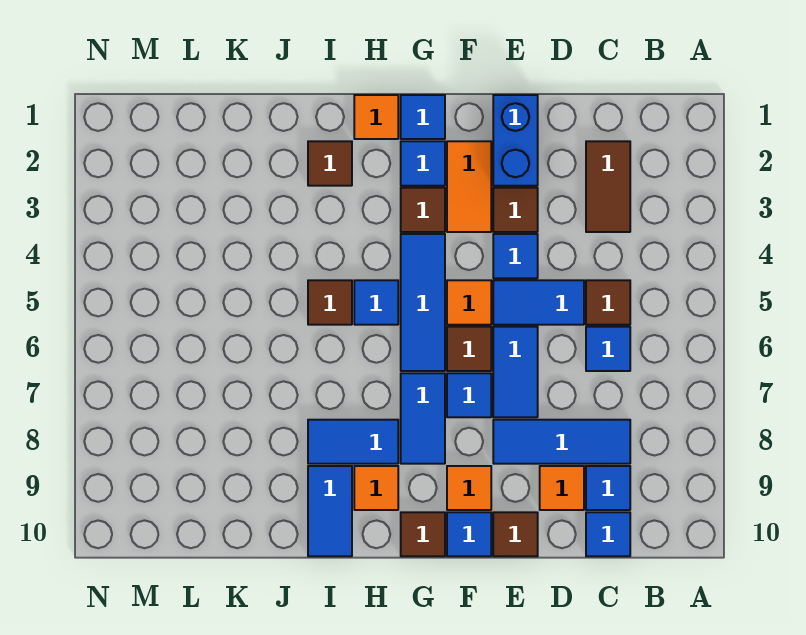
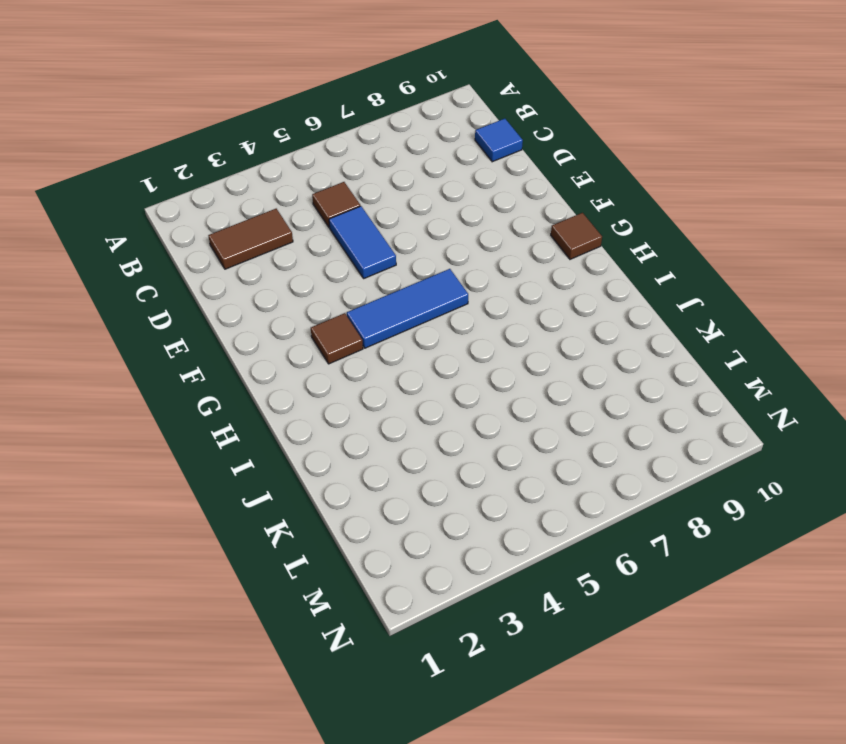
none -> blue 1x1 tile [586,327,630,371]
none -> blue 1x3 tile [493,420,630,464]
none -> blue 1x1 tile [586,466,630,510]
none -> orange 1x1 tile [540,466,584,510]

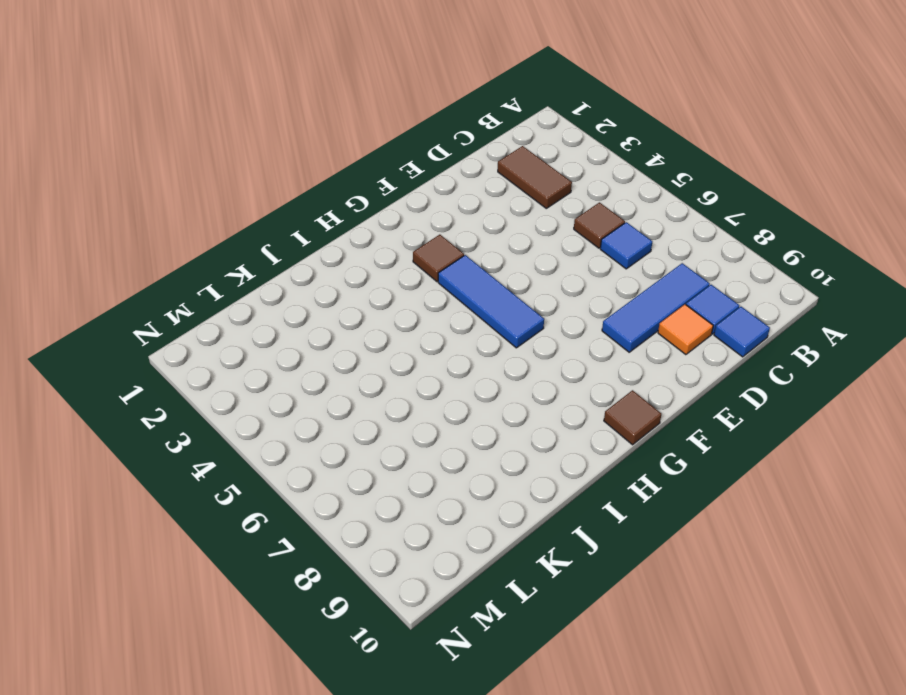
none -> blue 1x2 tile [493,280,584,325]
none -> blue 1x2 brick [493,95,538,186]
none -> brown 1x1 tile [493,188,538,232]
none -> blue 1x1 tile [493,234,538,278]

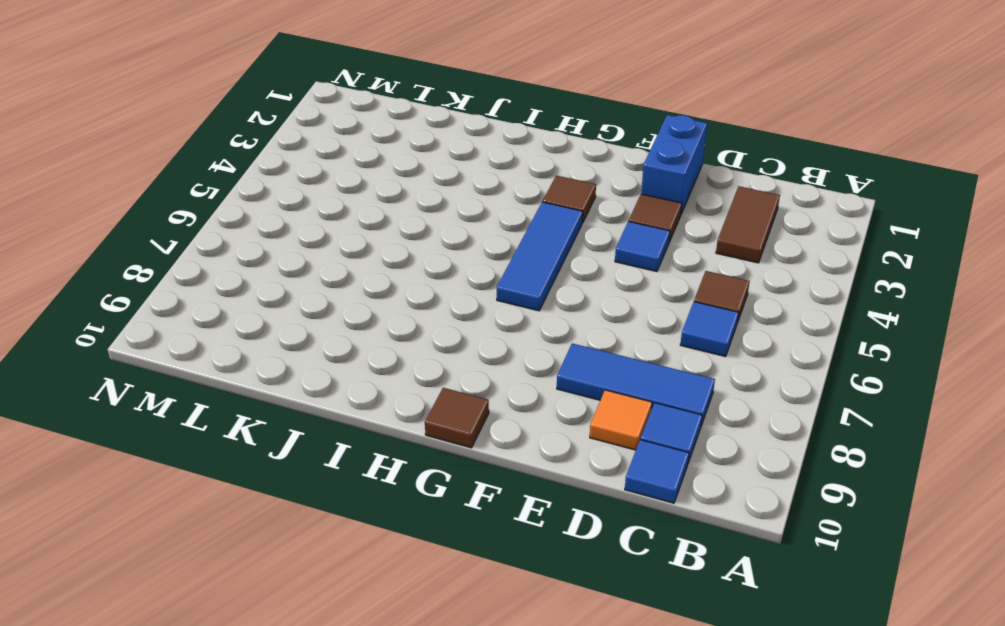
none -> blue 1x2 tile [493,280,584,325]
none -> blue 1x2 tile [493,327,538,417]
none -> brown 1x1 tile [493,512,538,556]
none -> orange 1x2 tile [447,141,491,232]

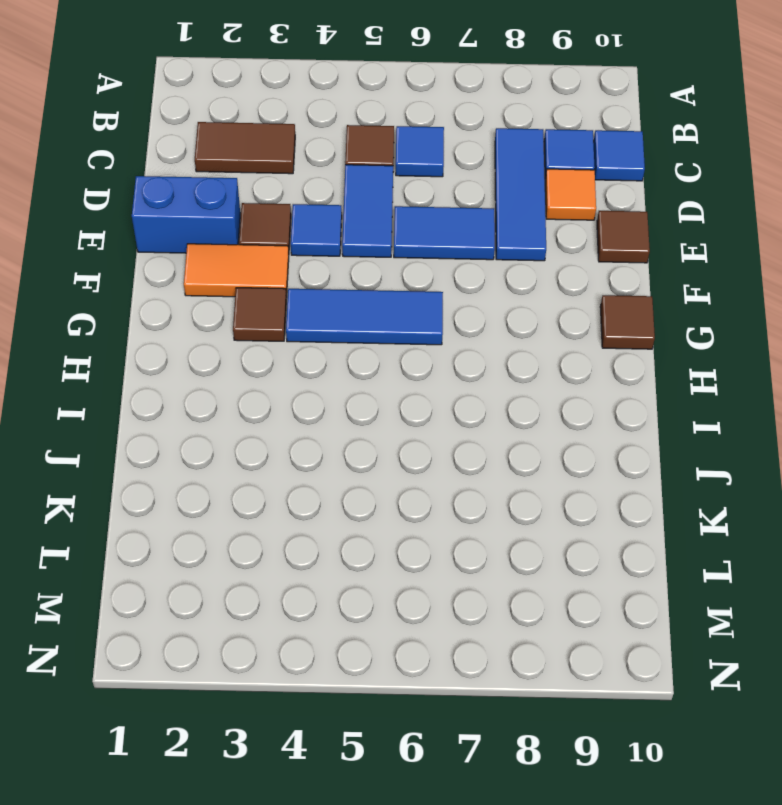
none -> orange 1x1 tile [447,280,491,325]
none -> brown 1x1 tile [447,327,491,371]
none -> blue 1x1 tile [447,373,491,417]
none -> orange 1x1 tile [447,466,491,510]

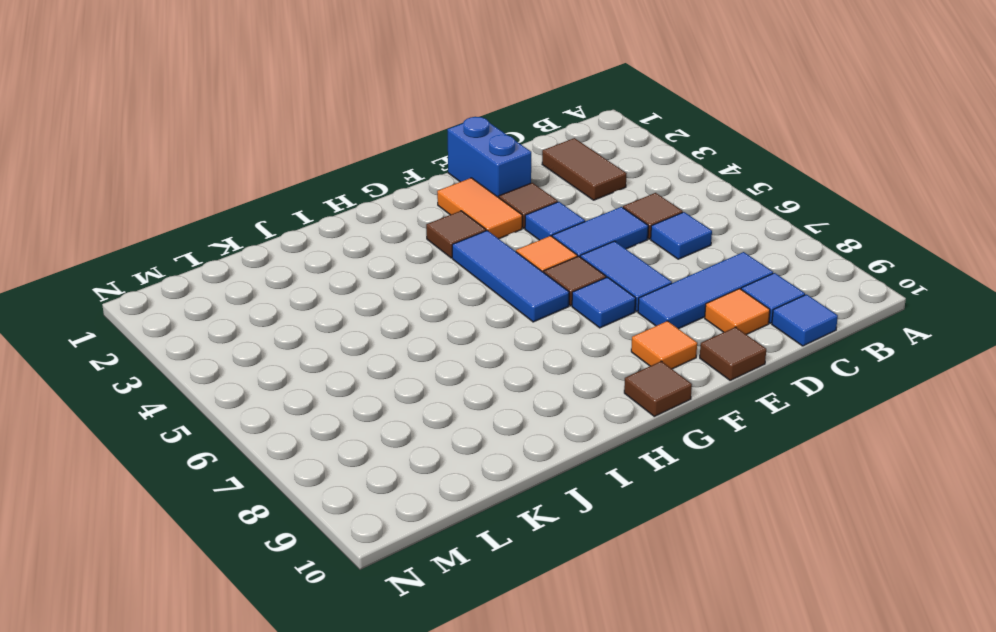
none -> blue 1x1 tile [447,512,491,556]
none -> blue 1x1 tile [401,95,445,139]
none -> blue 1x1 tile [401,141,445,186]
none -> blue 1x2 tile [401,373,445,464]

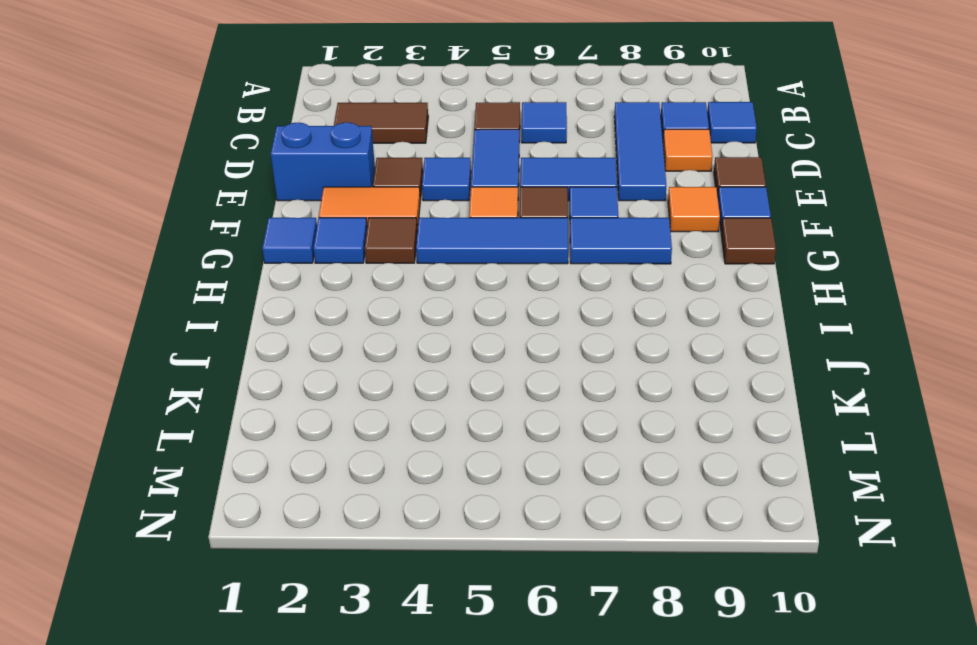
none -> orange 1x1 tile [354,95,398,139]
none -> blue 1x1 tile [354,280,398,325]
none -> blue 1x2 tile [308,420,398,464]
none -> orange 1x1 tile [354,466,398,510]

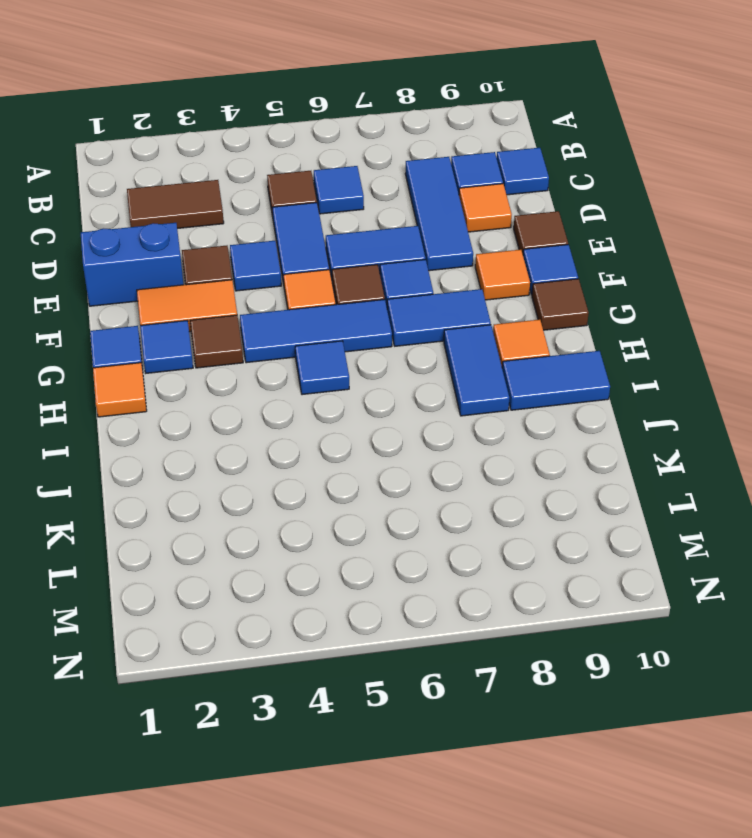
none -> brown 1x1 tile [308,141,352,186]
none -> brown 1x1 tile [308,280,352,325]

